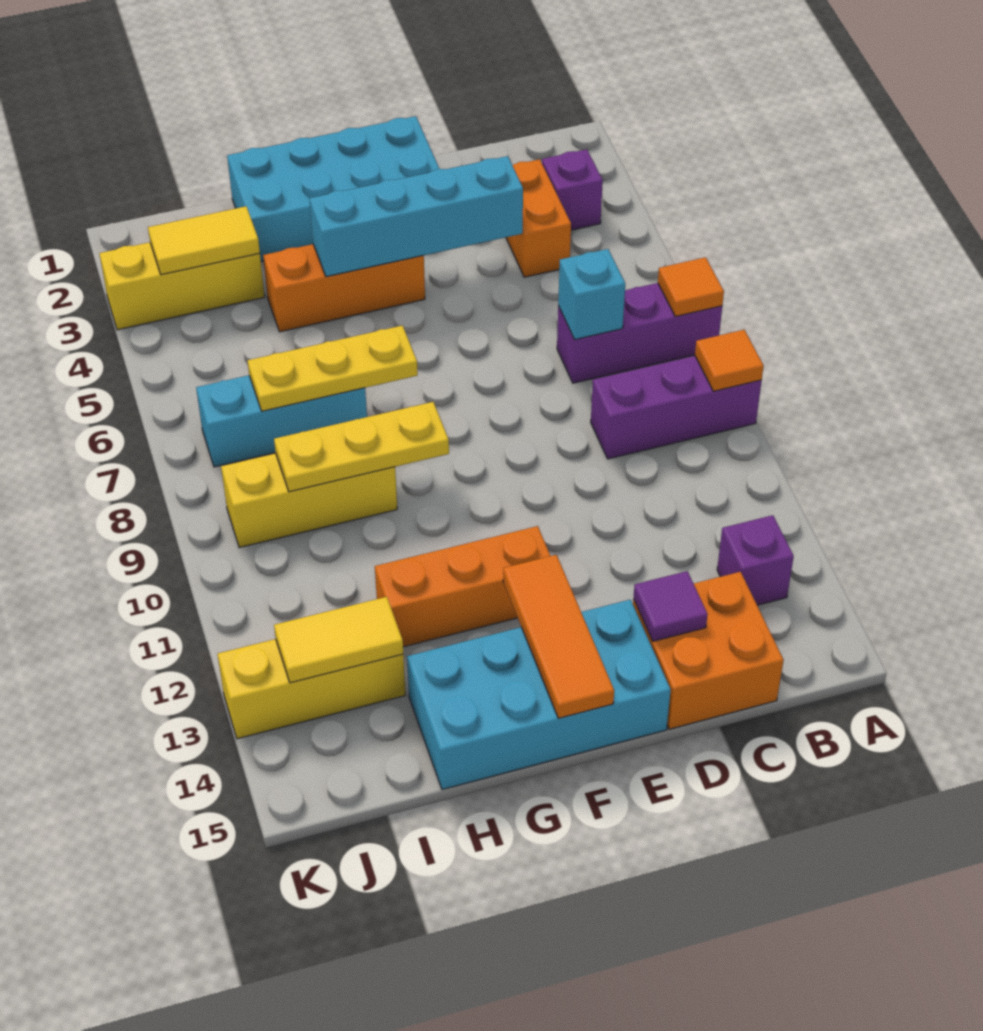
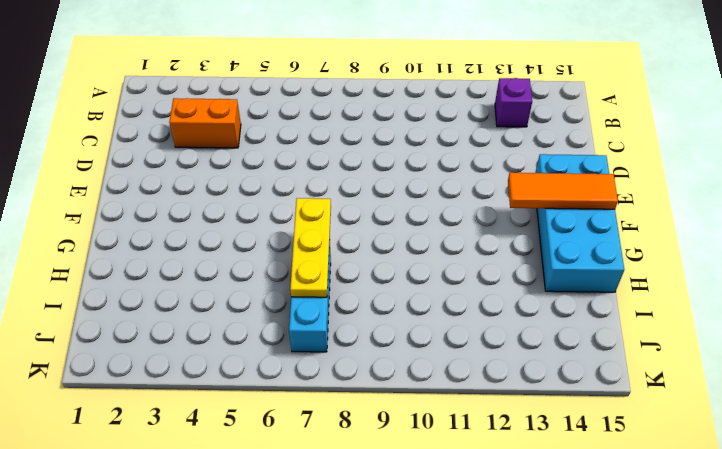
none -> purple 1x3 brick [557,283,722,383]
none -> purple 1x3 brick [591,356,762,459]
none -> purple 1x1 brick [542,149,603,230]

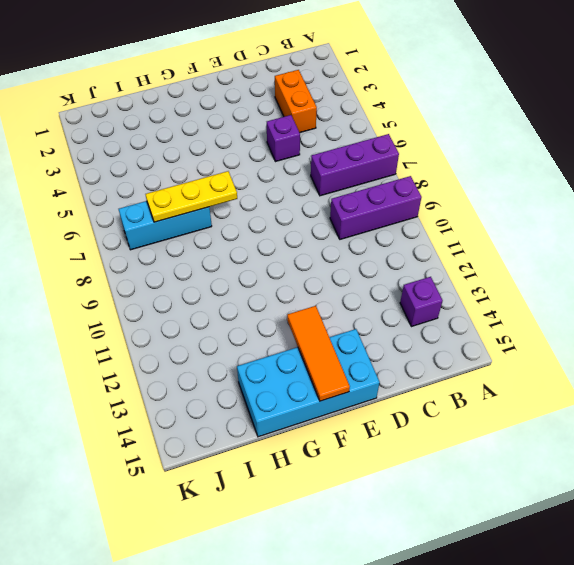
purple 1x1 brick [267,115,300,162] -> purple 1x1 brick moved to [542,149,603,230]
none -> orange 2x2 brick [633,572,784,729]
none -> cyan 2x4 brick [227,116,439,262]
none -> orange 1x3 brick [263,244,425,332]

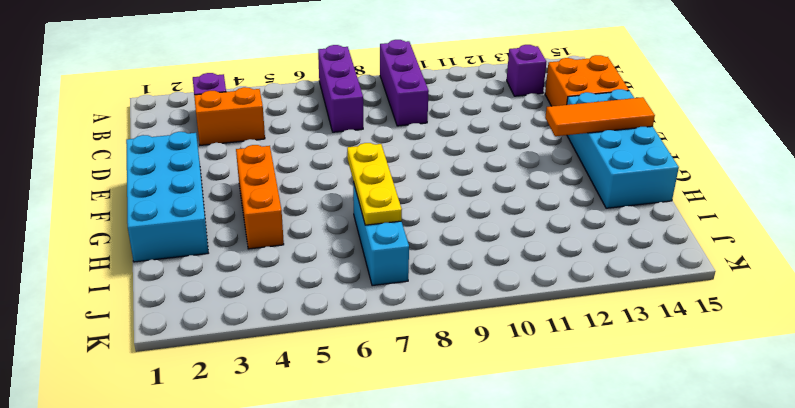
none -> orange 1x3 brick [375,526,550,647]
none -> yellow 1x3 brick [221,453,397,548]
none -> yellow 1x3 brick [99,242,265,330]

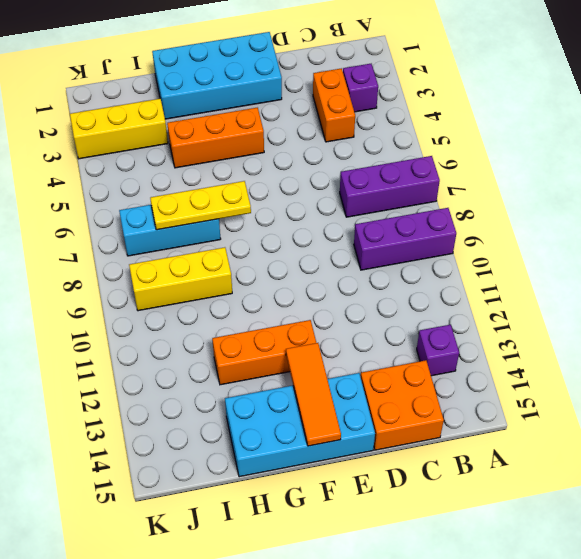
none -> yellow 1x3 brick [218,639,405,739]
none -> orange 1x1 tile [658,257,724,317]
none -> orange 1x1 tile [695,330,764,391]

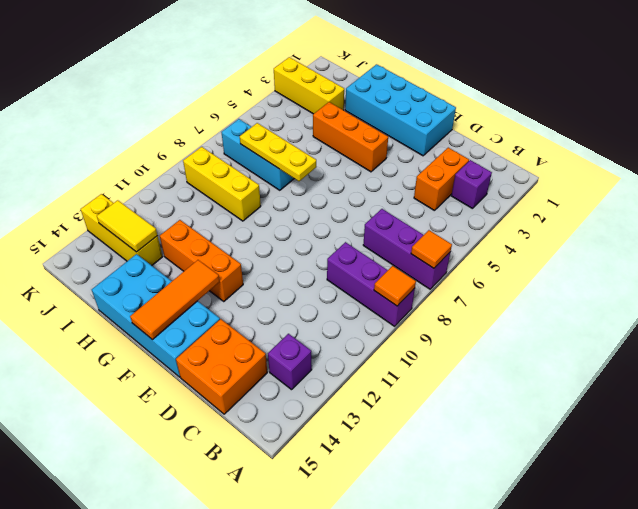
none -> cyan 1x1 brick [558,249,625,339]
none -> cyan 1x4 brick [309,156,523,277]
none -> purple 1x1 tile [634,571,708,641]

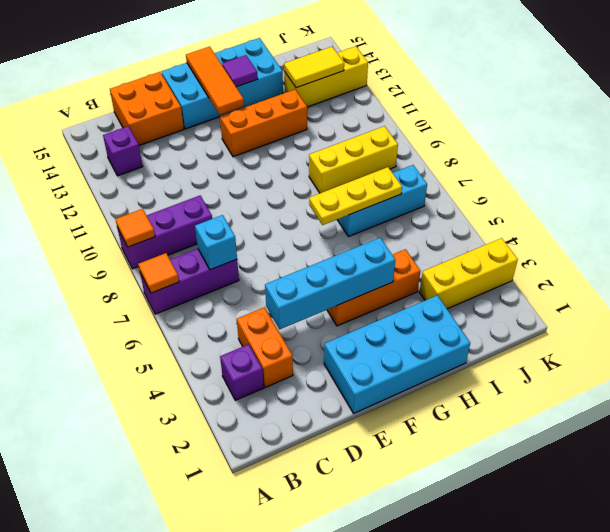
purple 1x1 tile [222,55,258,87] -> purple 1x1 tile moved to [634,571,708,641]
none -> yellow 1x3 plate [274,402,449,492]
none -> yellow 1x2 tile [148,206,260,275]

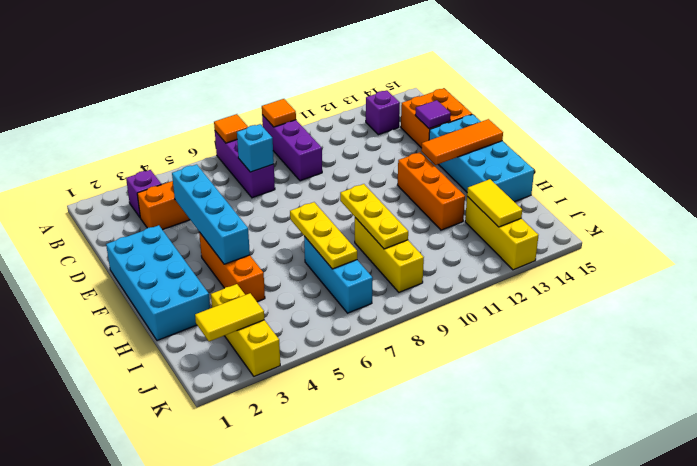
yellow 1x2 tile [195,293,264,341] -> yellow 1x2 tile turned to [148,206,260,275]

